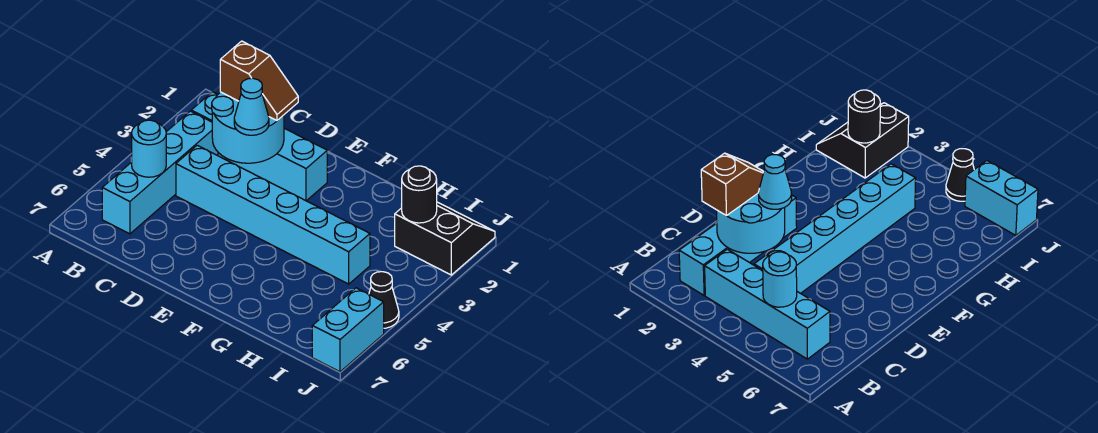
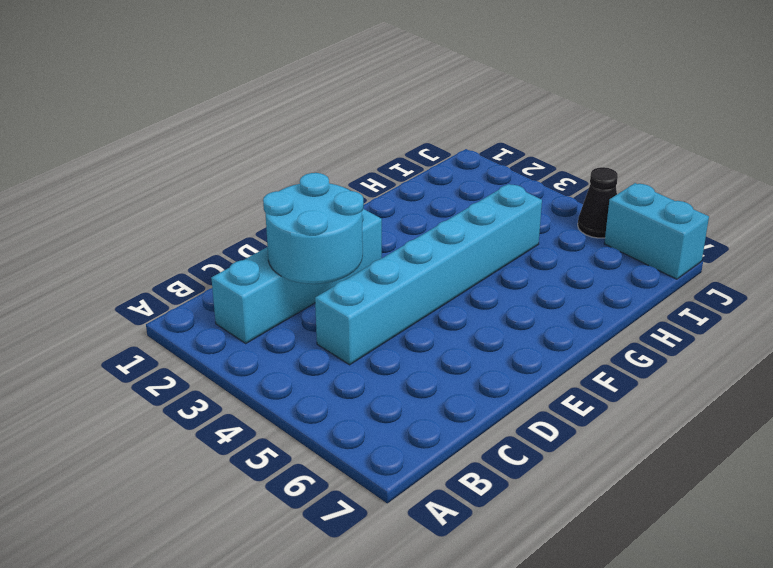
none -> cyan 1x4 brick [102,111,218,234]
none -> black 2x2 slope [395,202,495,275]

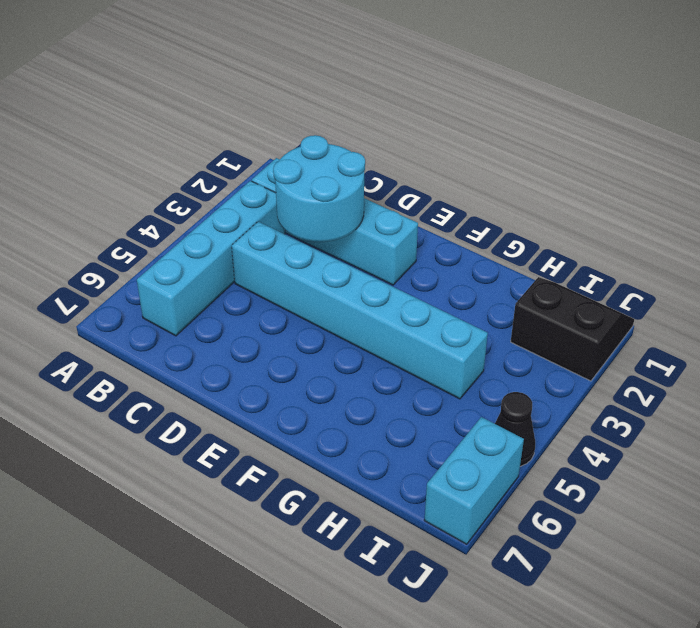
none -> cyan 1x1 round brick [132,120,166,177]
none -> black 1x1 round brick [402,166,437,223]

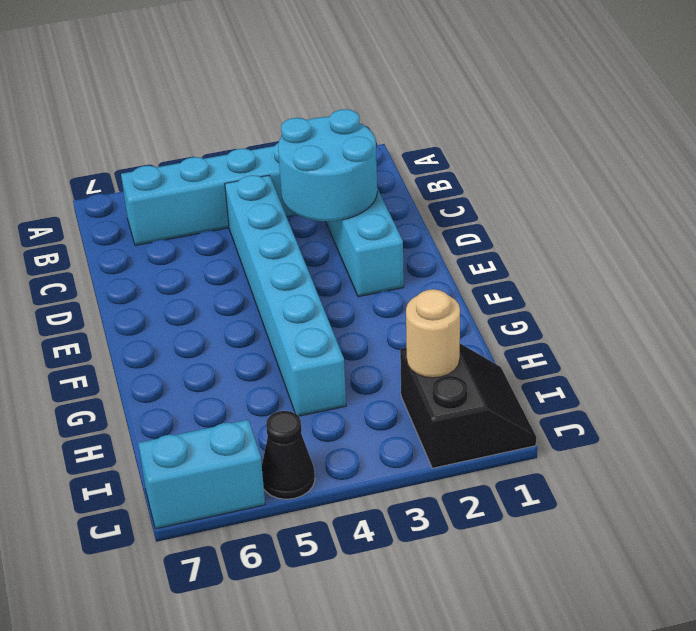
tan 1x1 round brick [406,289,460,378] -> black 1x1 round brick [402,166,437,223]
none -> cyan 1x1 round brick [132,120,166,177]
none -> brown 1x2 slope [220,41,298,120]

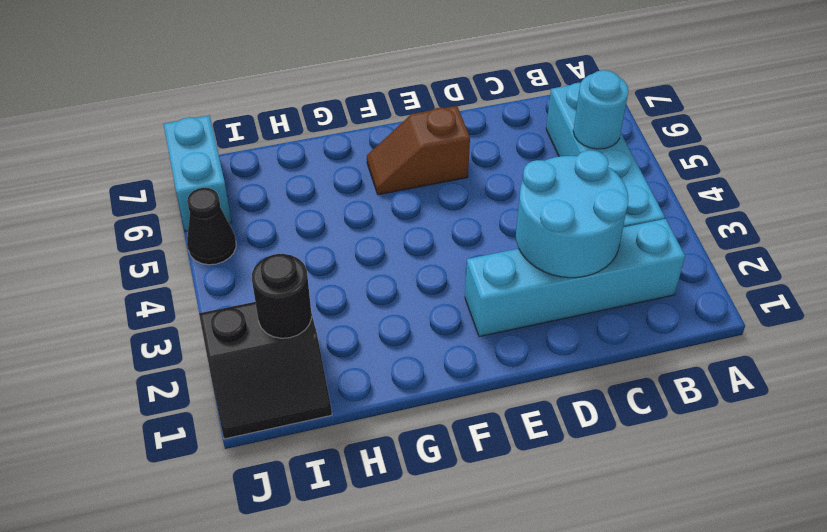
brown 1x2 slope [367,106,470,195] -> brown 1x2 slope moved to [220,41,298,120]
none -> cyan 1x6 brick [176,145,370,284]
none -> cyan 1x1 cone [234,78,269,135]

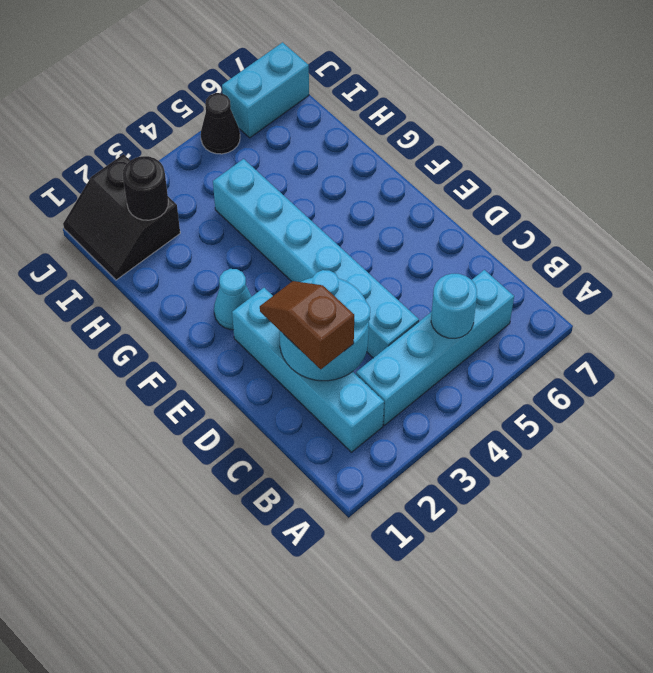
cyan 1x1 cone [214,269,252,330] -> cyan 1x1 cone moved to [234,78,269,135]

